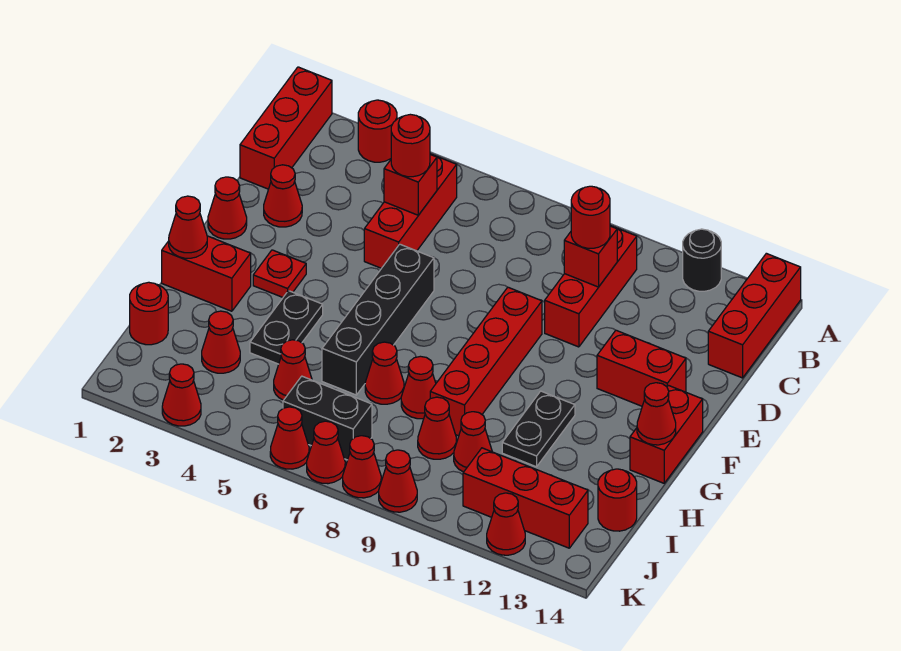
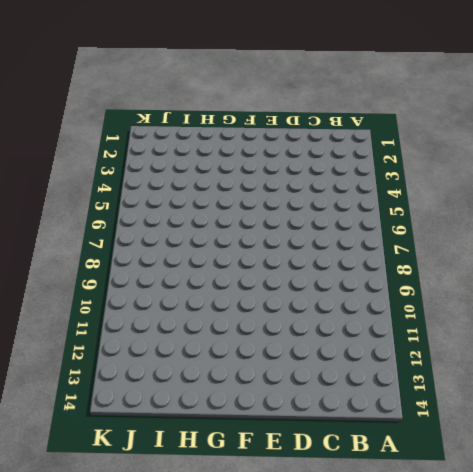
none -> red 1x3 brick [240,67,332,189]
none -> red 1x1 round brick [358,100,397,162]
none -> black 1x1 round brick [683,229,721,291]
none -> red 1x3 brick [708,253,801,378]

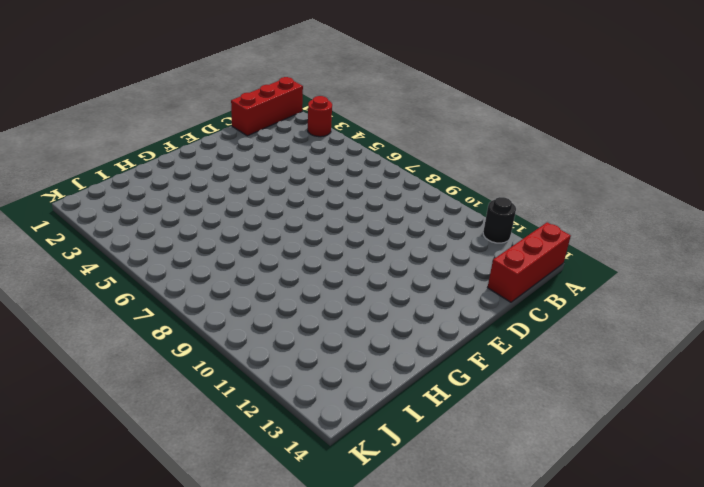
none -> red 1x3 brick [364,154,457,268]
none -> red 1x3 brick [545,226,637,347]
none -> red 1x1 cone [264,165,302,227]
none -> red 1x1 cone [208,177,247,239]

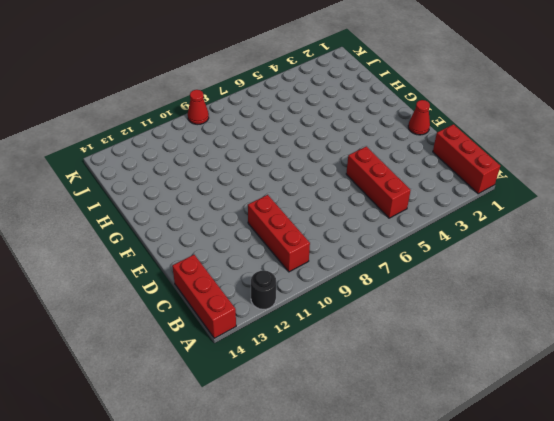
none -> red 1x1 round brick [358,100,397,162]
none -> red 1x1 cone [264,165,302,227]
none -> black 1x4 brick [322,244,434,395]
none -> red 1x4 brick [430,287,542,436]

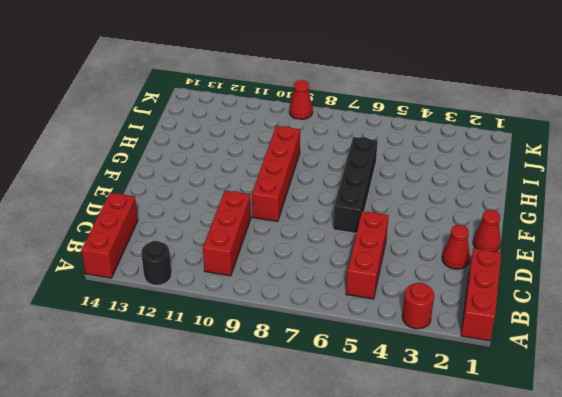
none -> red 1x2 brick [597,330,686,406]
none -> red 1x1 plate [253,250,306,297]
none -> red 1x2 brick [630,385,703,483]
none -> red 1x2 brick [162,236,251,311]

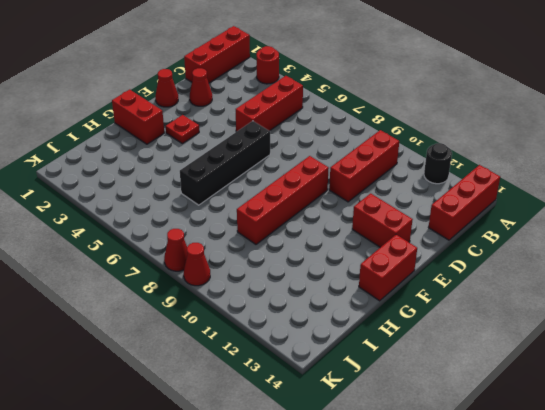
none -> black 1x2 plate [250,291,323,364]
none -> black 1x2 plate [502,391,575,467]
none -> red 1x1 cone [365,342,404,404]
none -> red 1x1 cone [401,356,436,419]

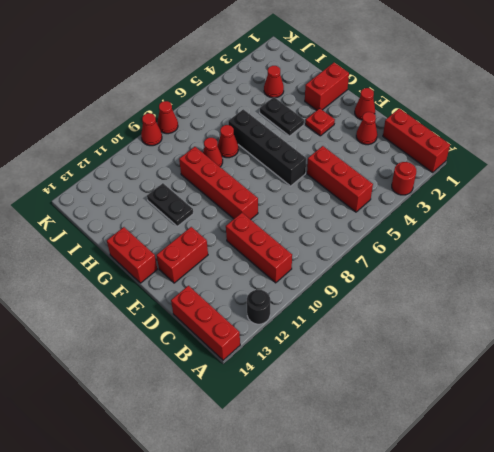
none -> red 1x1 round brick [130,282,168,345]
none -> red 1x1 cone [274,340,312,400]
none -> red 1x1 cone [418,397,456,459]
none -> red 1x1 cone [454,412,492,472]

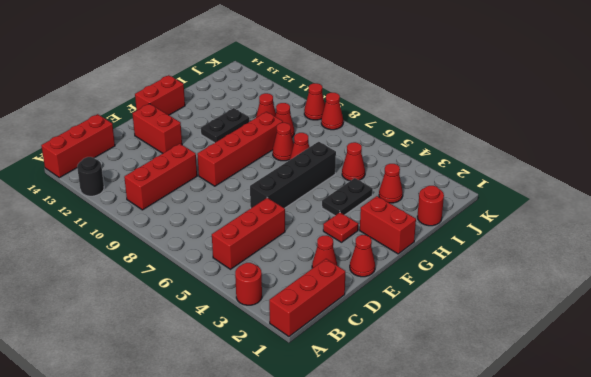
none -> red 1x1 round brick [598,469,637,531]
none -> black 1x2 brick [283,376,372,460]
none -> red 1x3 brick [463,448,588,548]
none -> red 1x1 cone [162,364,201,426]

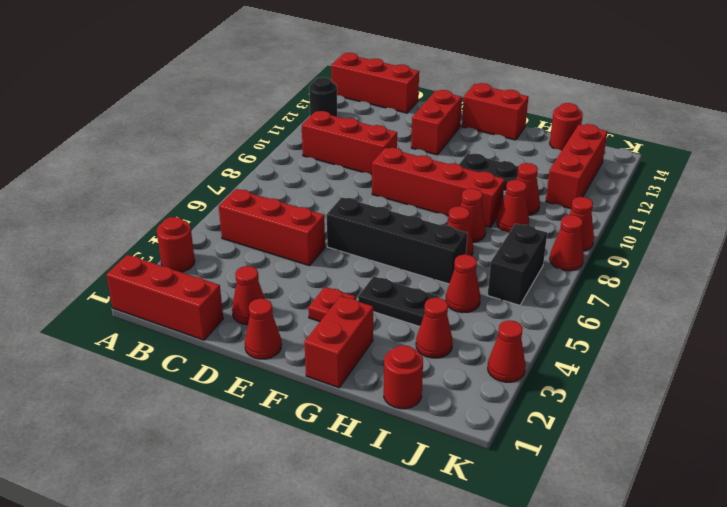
none -> red 1x1 cone [270,407,309,469]
none -> red 1x1 cone [307,421,345,484]
none -> red 1x1 cone [487,493,525,555]
none -> red 1x1 brick [384,155,437,215]

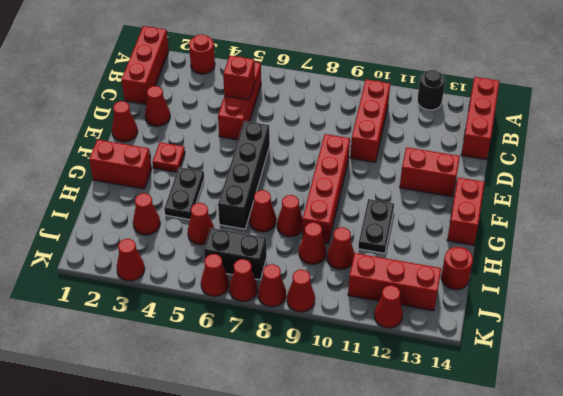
none -> red 1x1 round brick [130,282,168,345]
none -> red 1x1 brick [564,226,617,287]
none -> red 1x1 cone [169,196,207,258]
none -> red 1x1 cone [637,383,676,445]

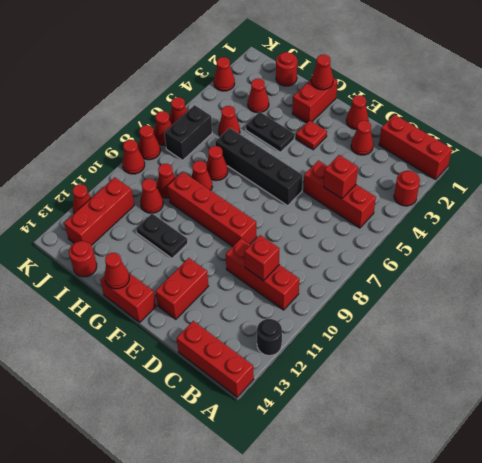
none -> red 1x1 round brick [391,114,430,177]
none -> red 1x1 round brick [571,186,610,248]

